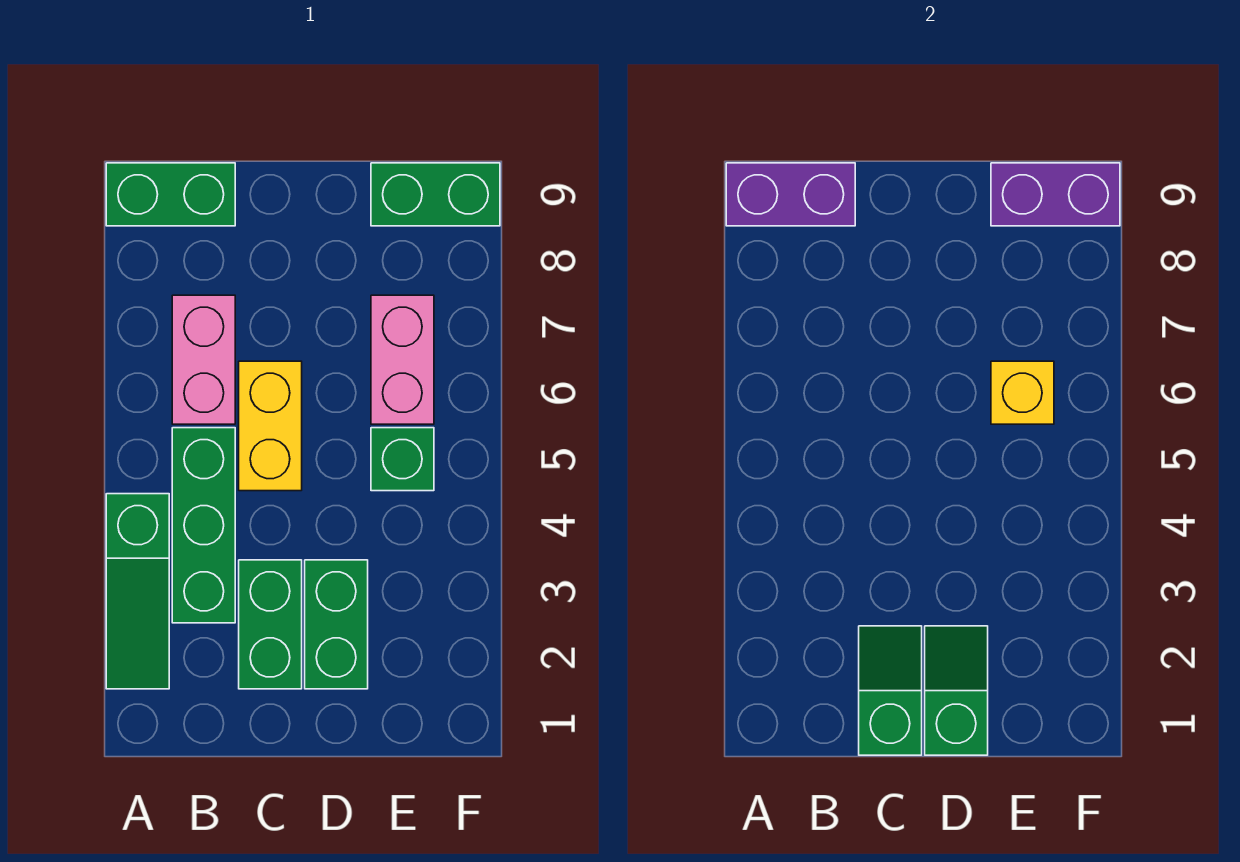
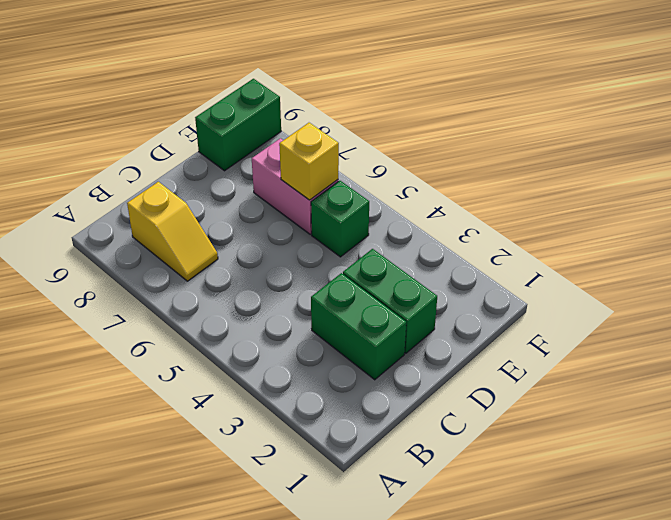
yellow 1x2 slope [127,182,218,281] -> pink 1x2 brick [172,295,235,424]
none -> green 1x3 slope [106,494,169,689]
none -> green 1x2 brick [106,163,235,226]
none -> green 1x3 brick [172,428,235,623]

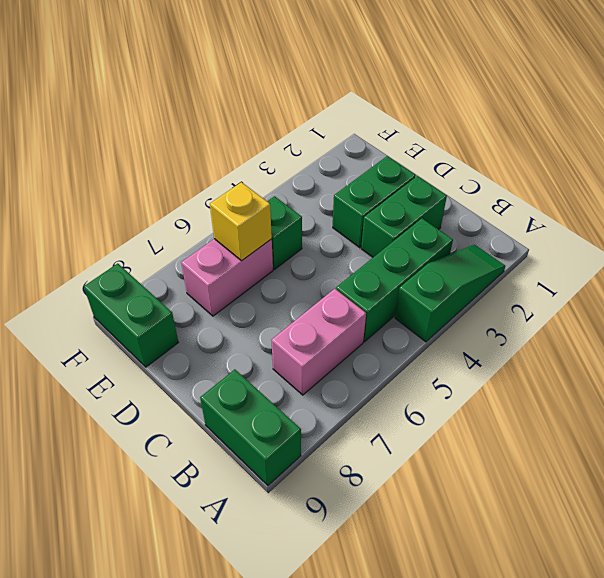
none -> yellow 1x2 brick [239,361,302,491]
none -> purple 1x2 brick [726,163,855,226]
none -> green 1x2 slope [859,626,922,755]

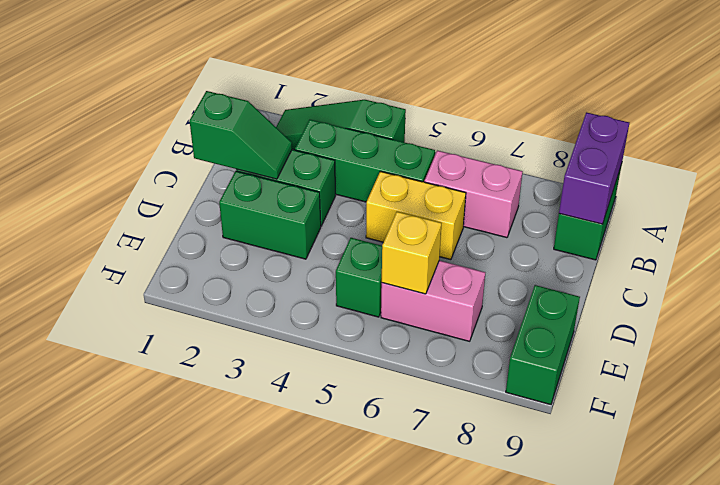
none -> green 1x2 slope [925,626,988,755]
none -> purple 1x2 brick [991,163,1120,226]

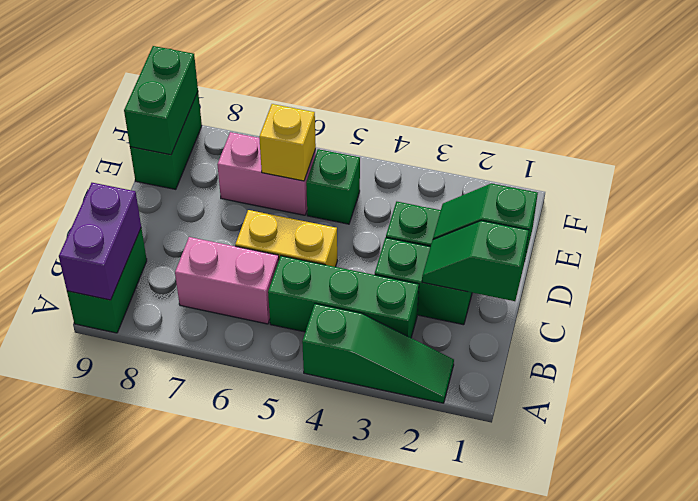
green 1x2 brick [124,46,198,155] -> purple 1x2 brick [991,163,1120,226]

